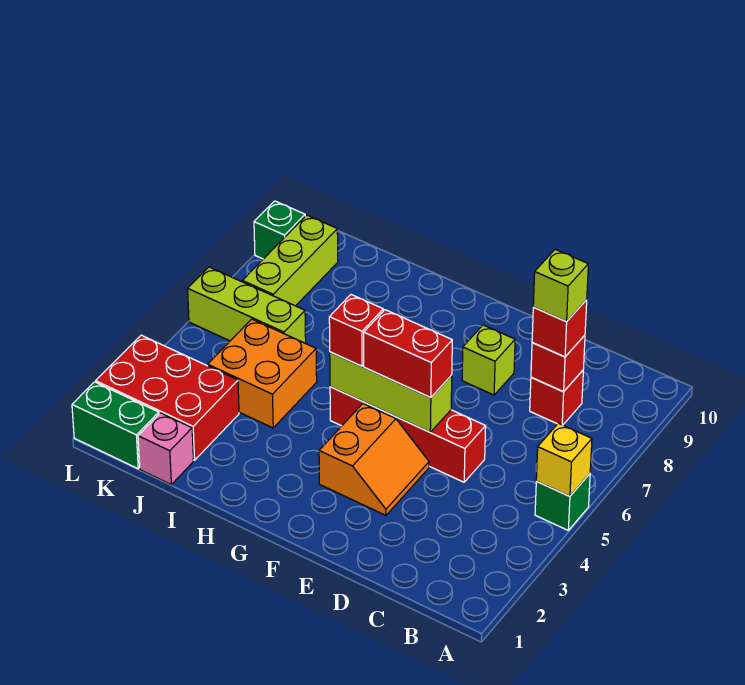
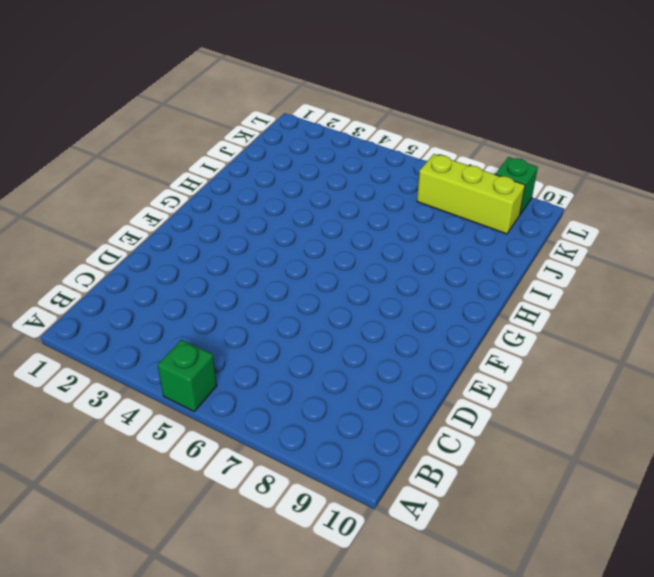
none -> red 1x1 brick [530,370,583,425]
none -> red 1x4 brick [330,387,486,482]
none -> orange 2x2 slope [319,404,429,515]

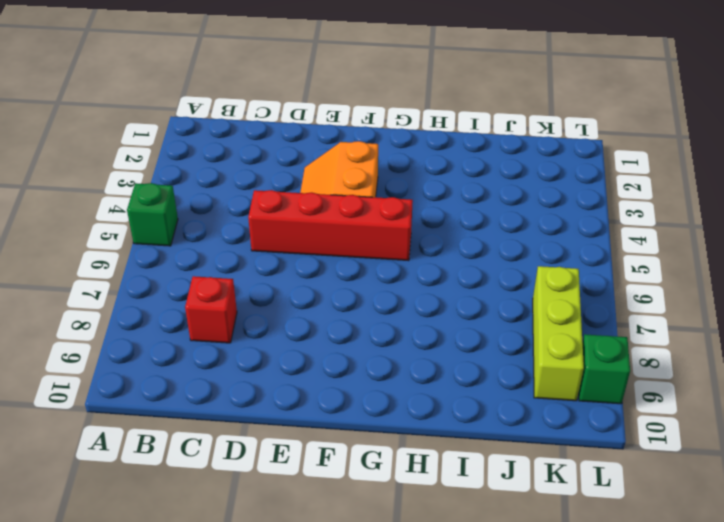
none -> lime 1x1 brick [462,325,515,395]
none -> orange 2x2 brick [208,319,317,428]
none -> pink 1x1 brick [138,413,193,484]

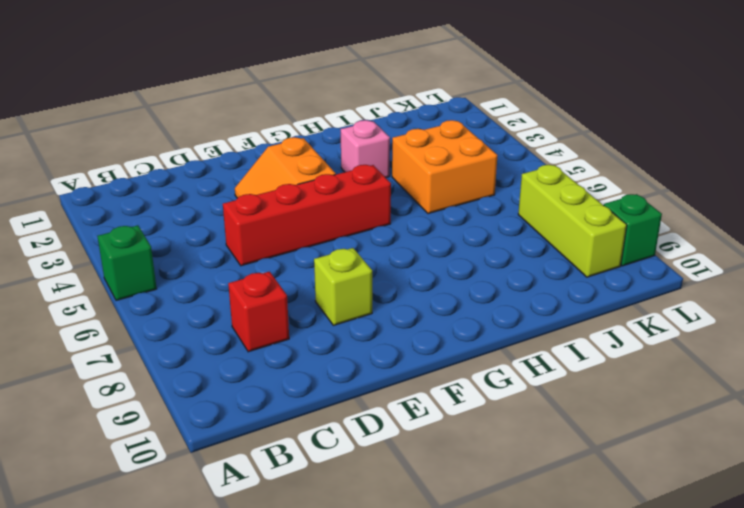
pink 1x1 brick [341,120,390,178] -> pink 1x1 brick moved to [138,413,193,484]
none -> red 2x3 brick [96,335,239,460]
none -> lime 1x3 brick [188,267,306,343]
none -> green 1x2 brick [72,382,159,469]

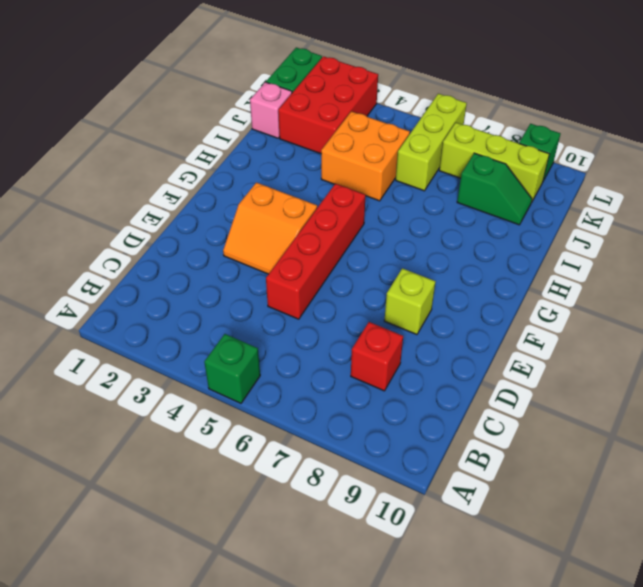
green 1x2 slope [457,153,532,225] -> none
none -> yellow 1x1 brick [536,423,592,496]
none -> red 1x1 brick [531,335,585,392]
none -> lime 1x3 brick [330,352,452,432]

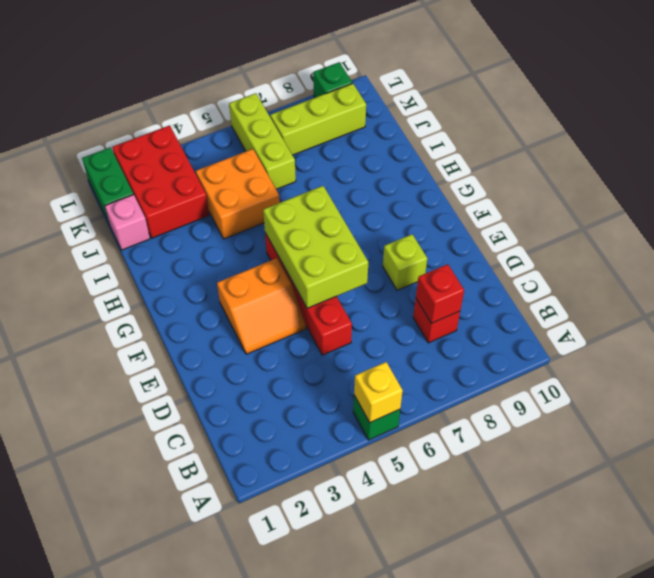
lime 2x3 brick [263,186,368,308] -> lime 1x3 brick [330,352,452,432]
none -> red 1x1 brick [532,300,587,357]
none -> red 1x2 brick [364,310,452,398]
none -> red 1x1 brick [329,295,383,366]

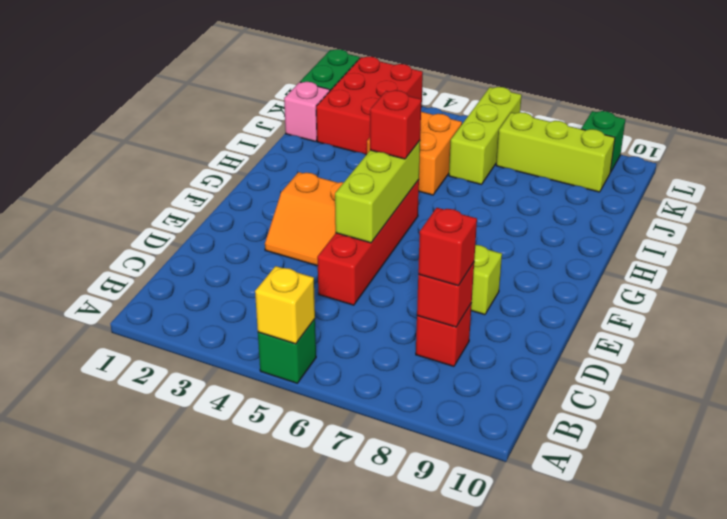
none -> red 1x2 brick [364,310,452,398]
none -> lime 1x1 brick [533,249,588,322]

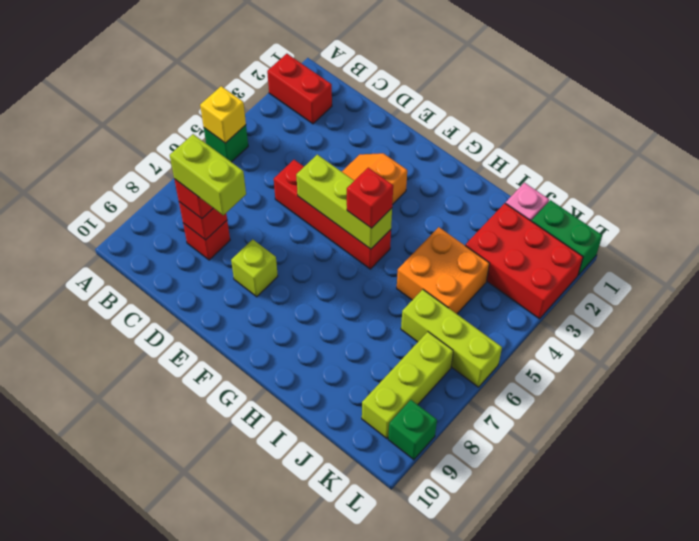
red 1x2 brick [267,54,332,124] -> red 1x2 brick moved to [364,310,452,398]
lime 1x2 brick [170,134,246,215] -> lime 1x1 brick [533,249,588,322]

